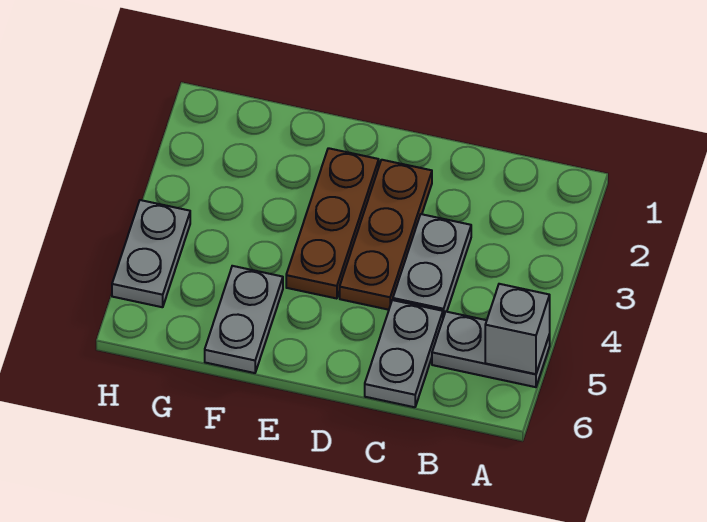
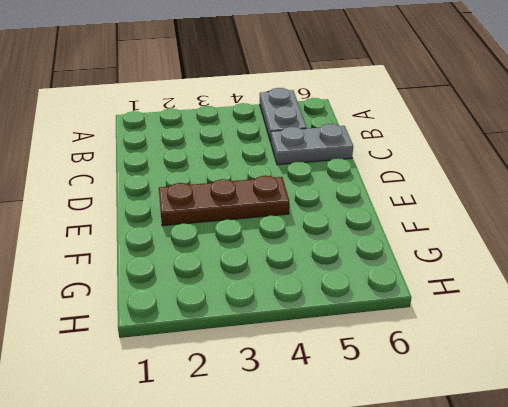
none -> grey 1x2 plate [393,214,471,318]
none -> brown 1x3 plate [340,160,432,310]

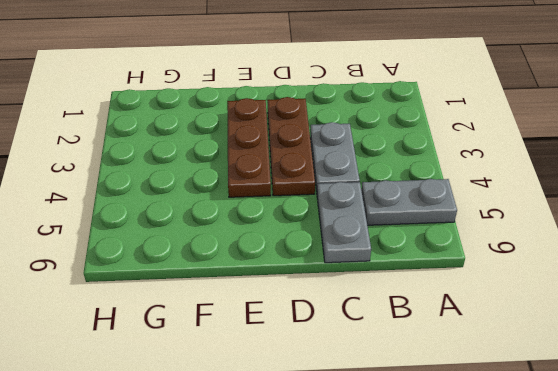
none -> grey 1x2 plate [205,266,283,373]
none -> grey 1x2 plate [112,200,190,307]

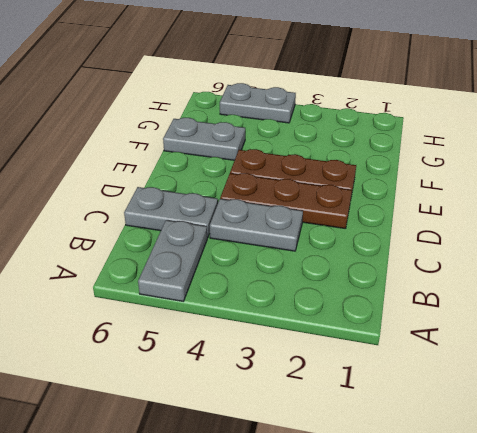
none -> grey 1x1 brick [485,284,550,374]

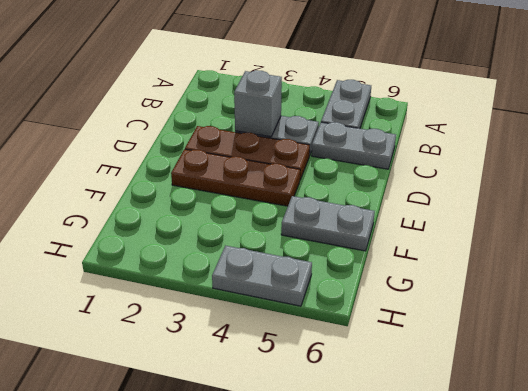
grey 1x1 brick [234,70,282,137] -> grey 1x1 brick moved to [485,284,550,374]

